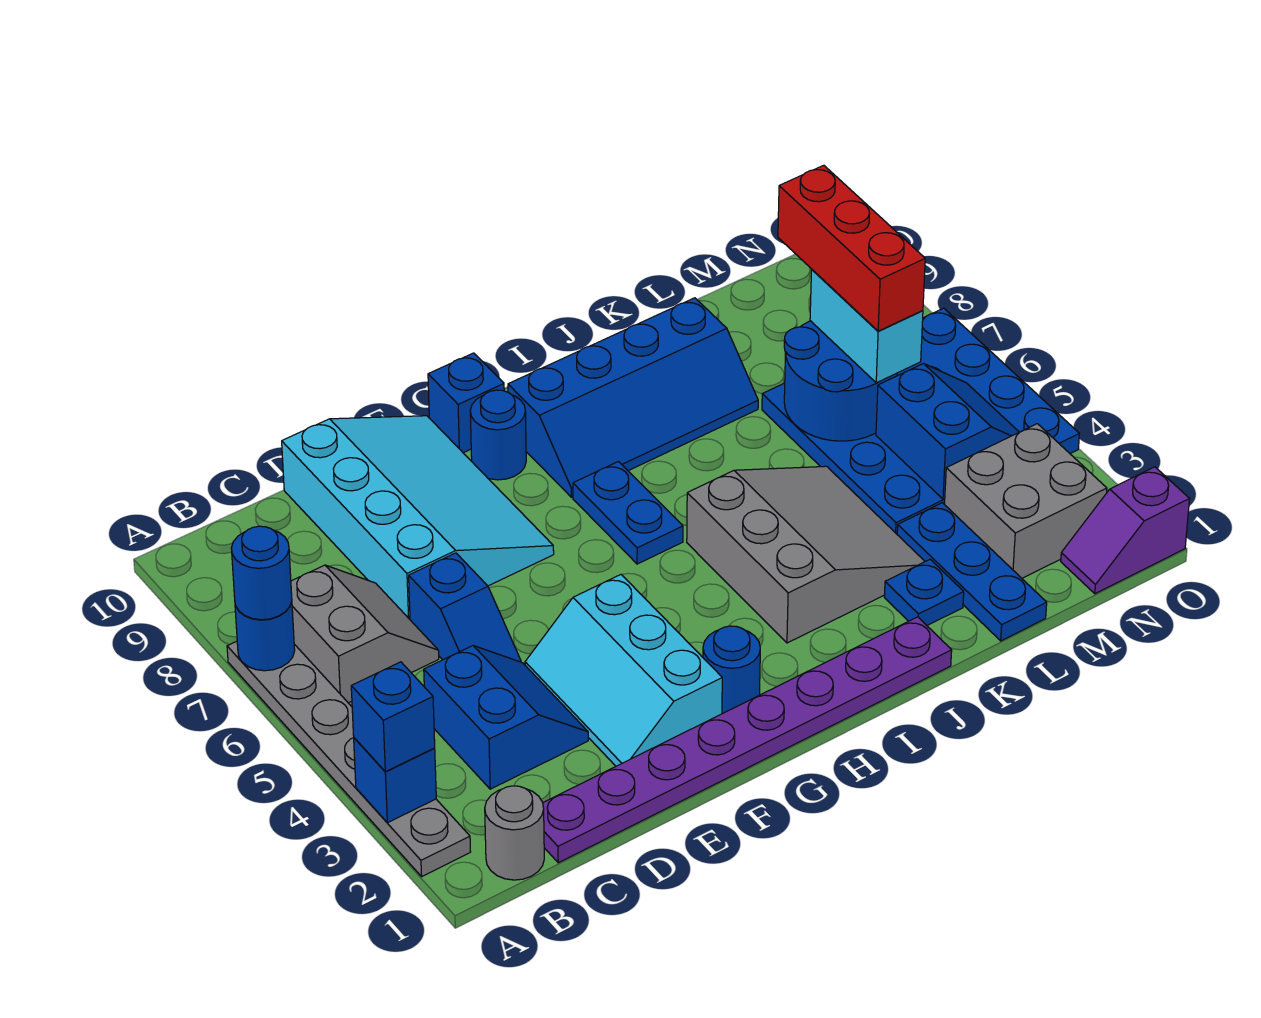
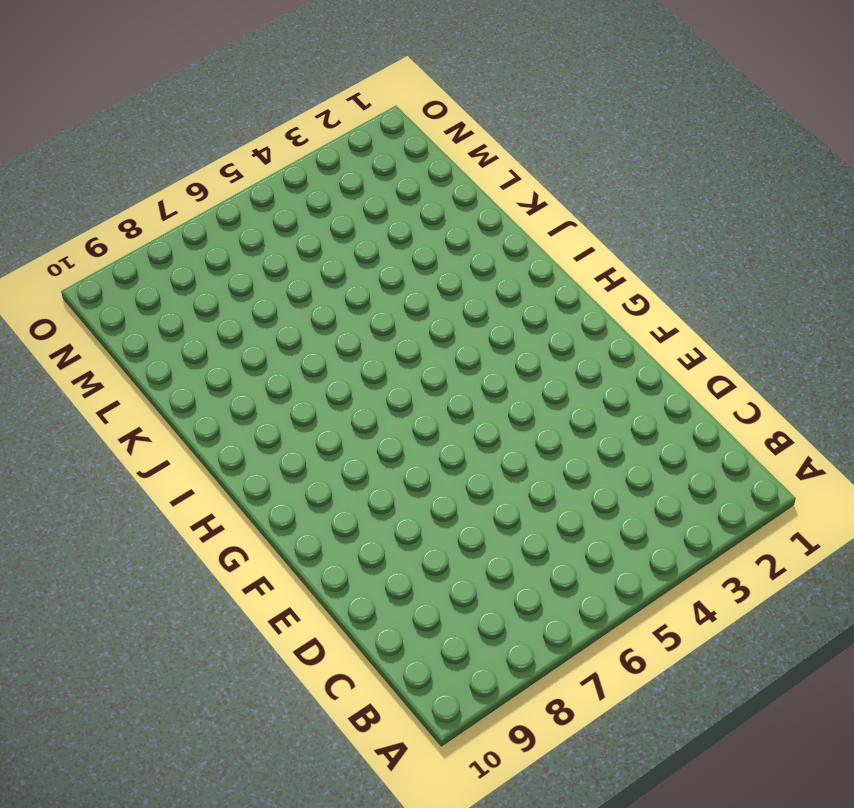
none -> grey 1x6 plate [227,641,471,876]
none -> grey 1x1 round brick [485,786,544,880]
none -> grey 2x2 slope [291,565,439,703]

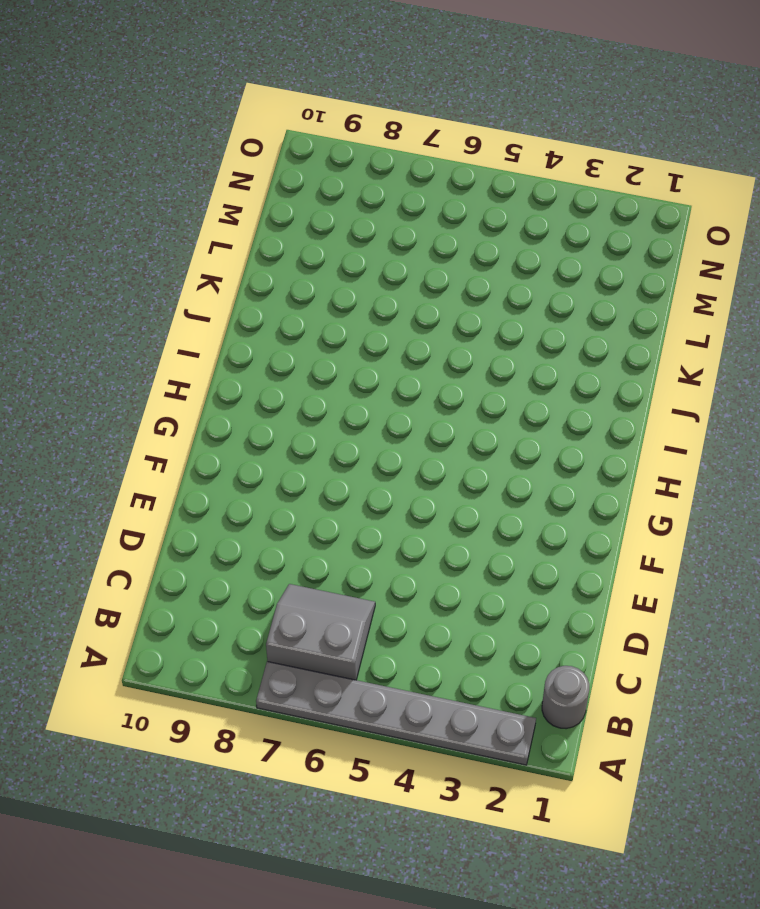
none -> purple 1x8 plate [543,617,952,863]
none -> blue 2x2 slope [424,646,588,789]
none -> blue 1x2 slope [409,553,521,662]

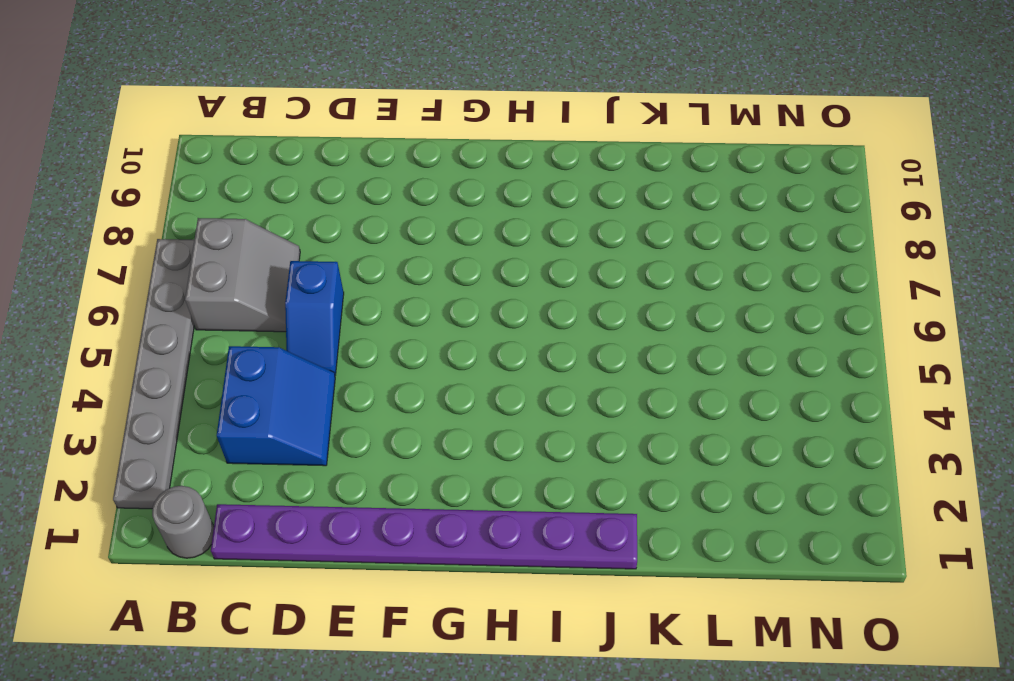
none -> cyan 3x4 slope [282,416,554,619]
none -> cyan 2x3 slope [525,575,722,766]
none -> blue 1x1 round brick [703,626,760,714]

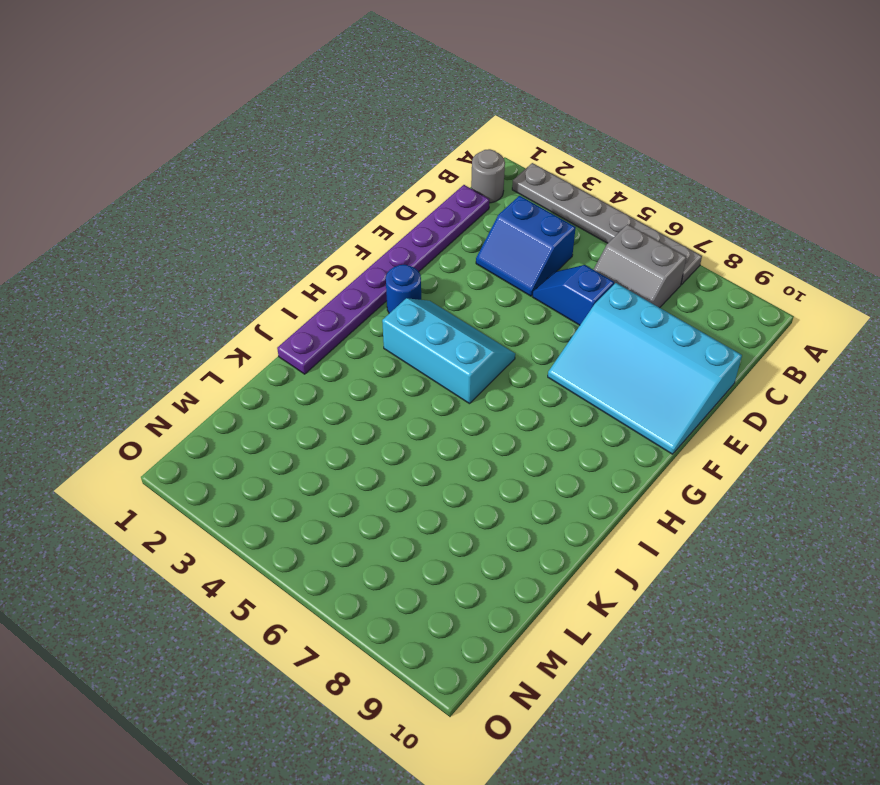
cyan 2x3 slope [382,298,515,404] -> cyan 2x3 slope moved to [525,575,722,766]
none -> blue 1x1 round brick [470,390,526,480]
none -> blue 1x1 brick [428,353,504,453]
none -> blue 1x2 plate [573,462,683,564]

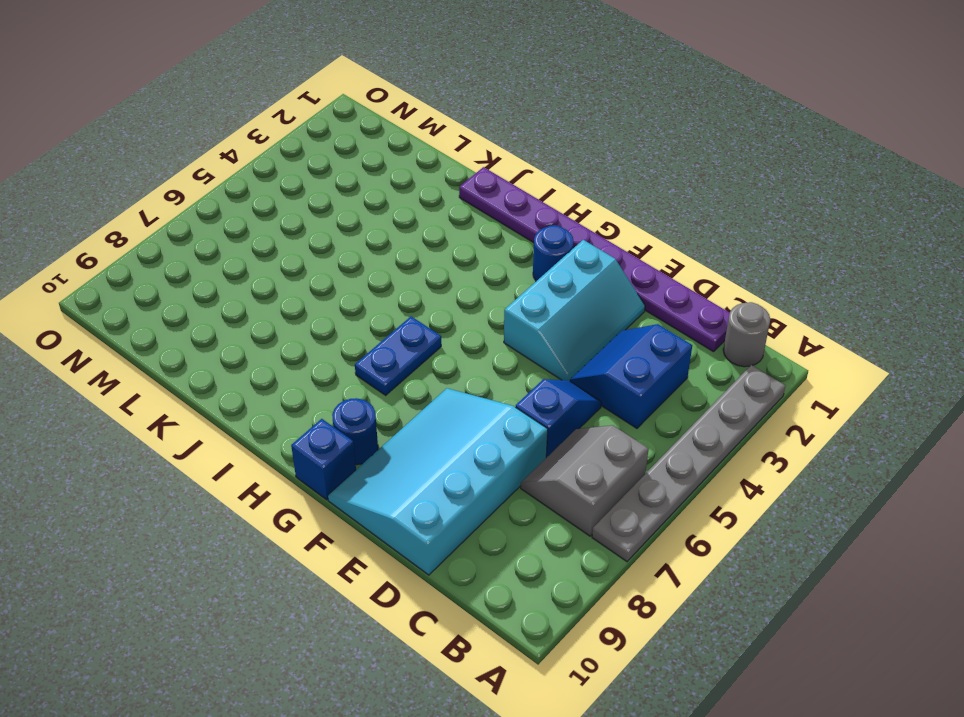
none -> blue 2x4 slope [508,298,758,497]
none -> grey 3x3 slope [687,466,925,643]
none -> blue 1x1 plate [884,559,964,625]

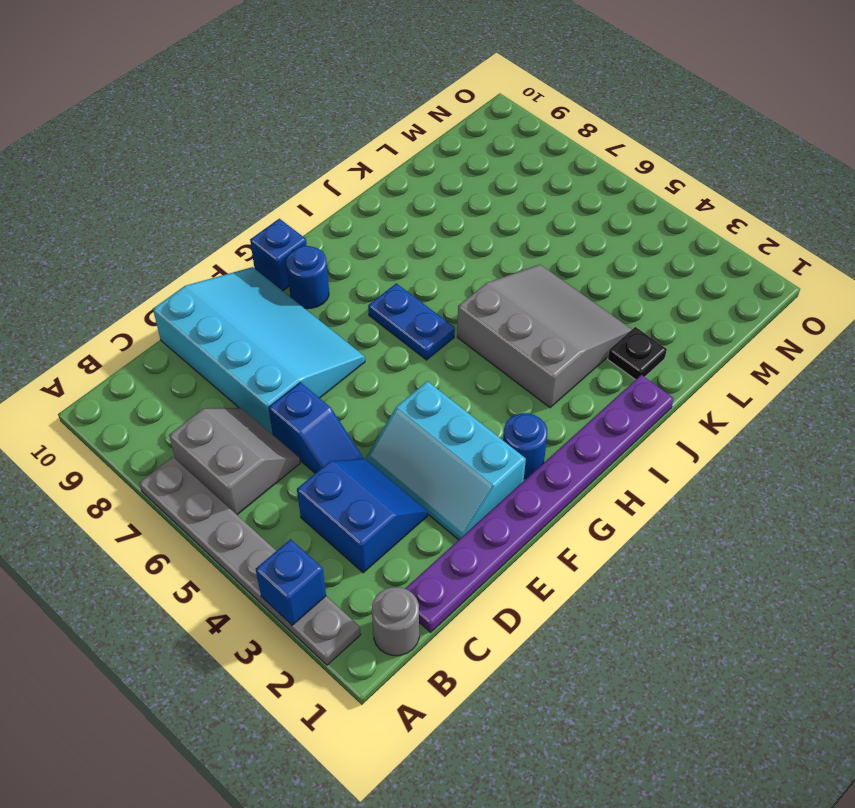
black 1x1 plate [608,327,667,380] -> blue 1x1 plate [884,559,964,625]
none -> blue 2x4 slope [508,298,758,497]
none -> blue 1x3 plate [897,503,1047,641]
none -> blue 4x4 plate [762,308,1079,534]

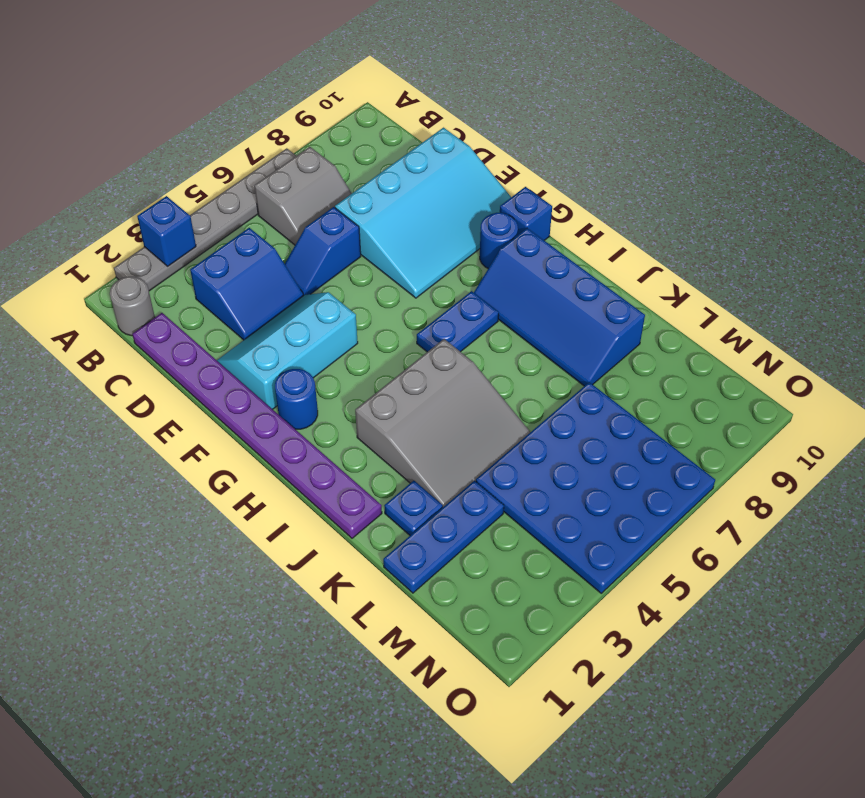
none -> grey 2x2 brick [945,424,1107,578]
none -> purple 1x2 slope [1061,467,1189,594]
none -> blue 1x1 round brick [235,601,295,671]

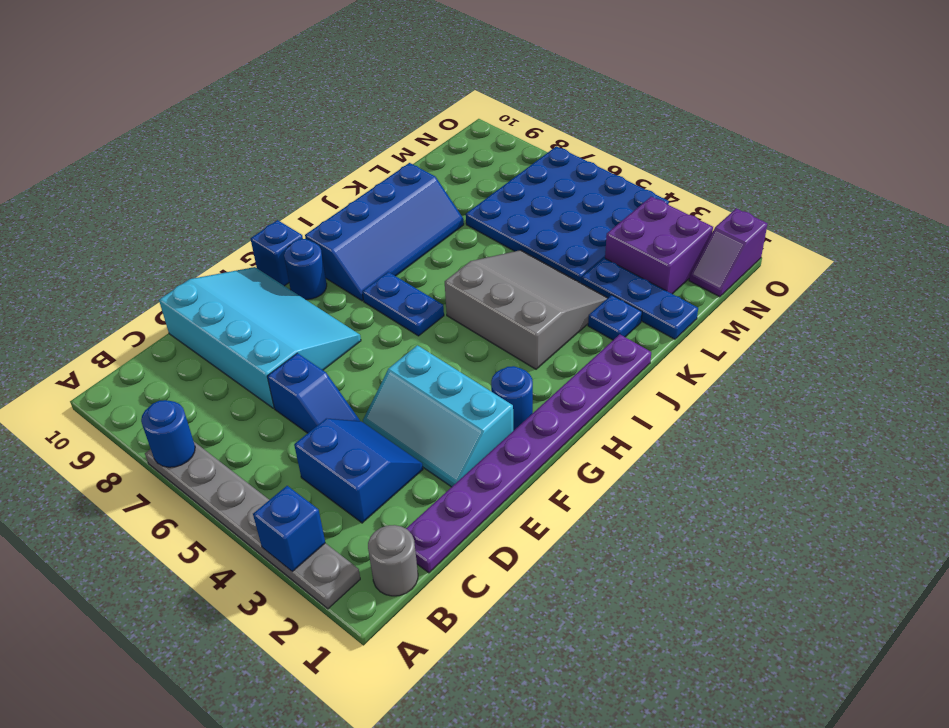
purple 2x2 brick [605,197,713,294] -> grey 2x2 brick [945,424,1107,578]
none -> grey 2x2 slope [291,565,439,703]
none -> blue 2x2 round brick [784,321,897,441]
none -> blue 2x2 slope [876,364,1019,499]

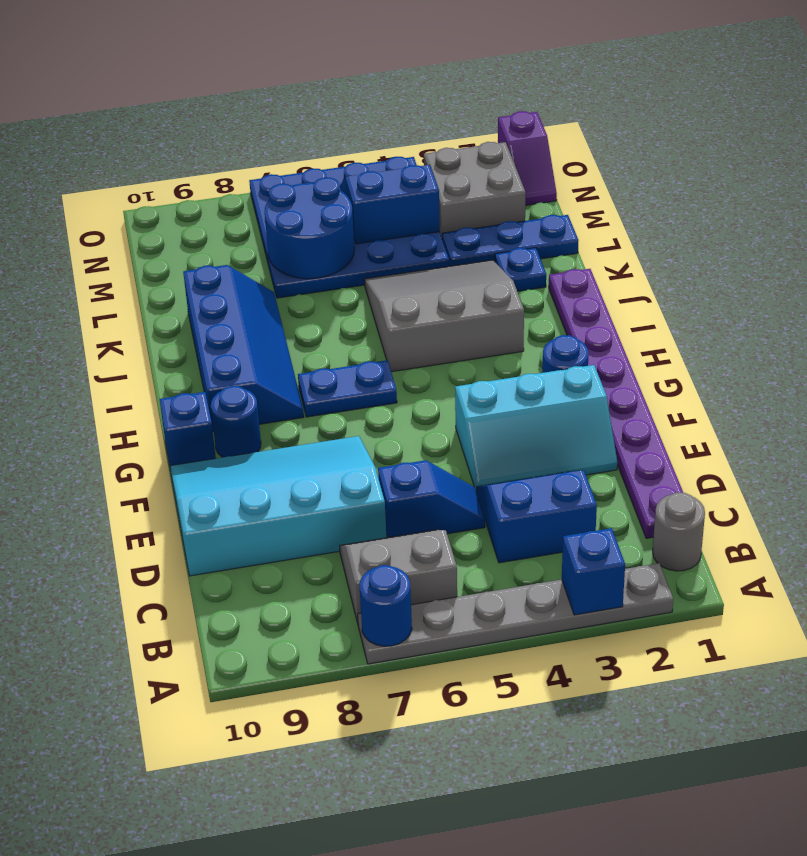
none -> blue 1x1 brick [351,662,435,772]
none -> blue 1x1 round brick [231,526,292,620]
none -> cyan 1x2 brick [810,270,923,383]

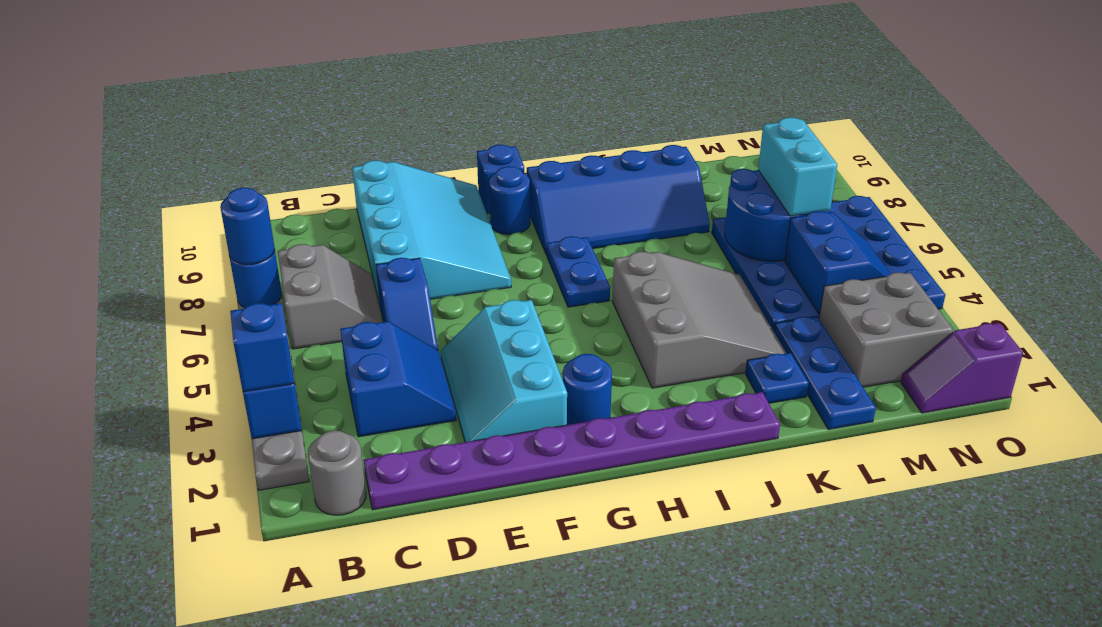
none -> red 1x3 brick [778,165,925,331]

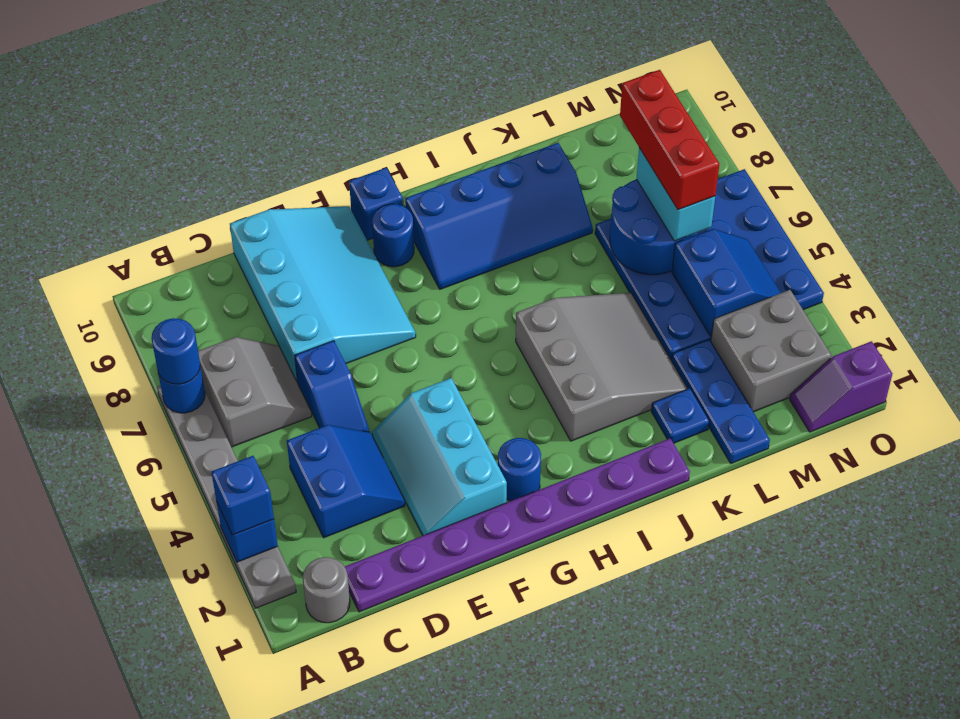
none -> blue 1x2 plate [573,462,683,564]

